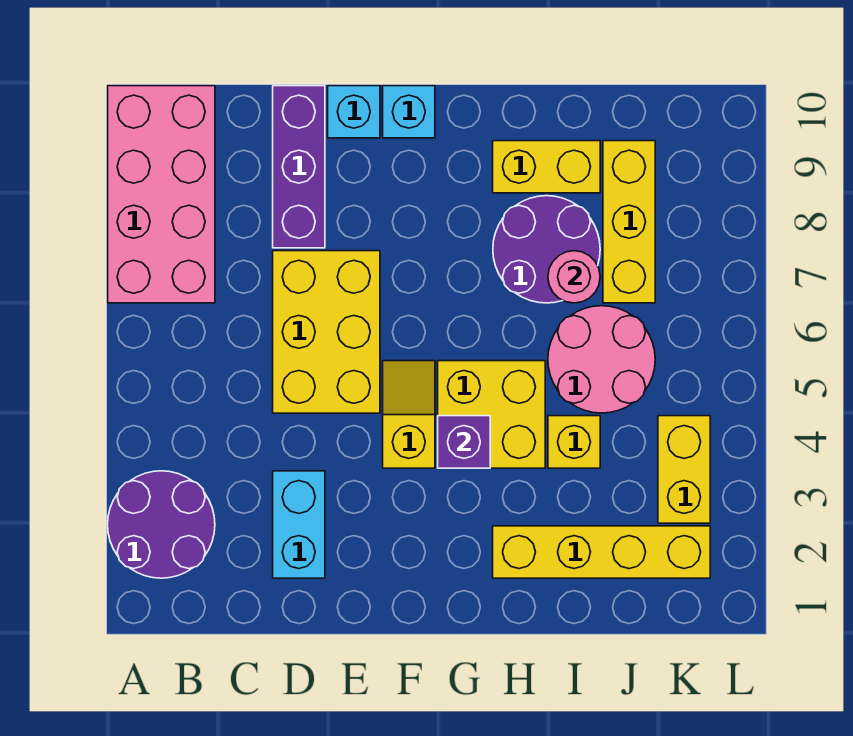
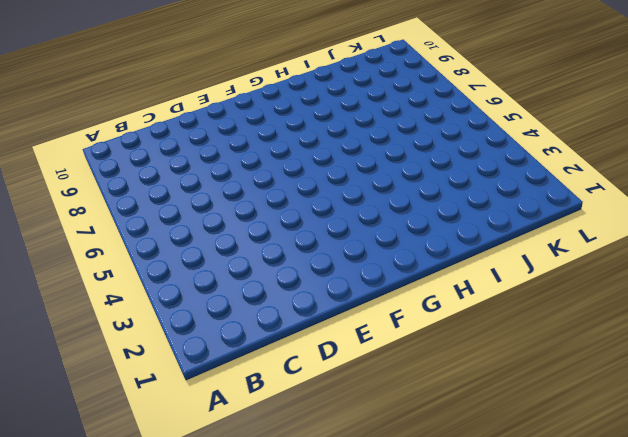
none -> purple 2x2 round brick [108,471,215,578]
none -> pink 2x4 brick [108,86,215,303]
none -> cyan 1x2 brick [273,471,325,578]

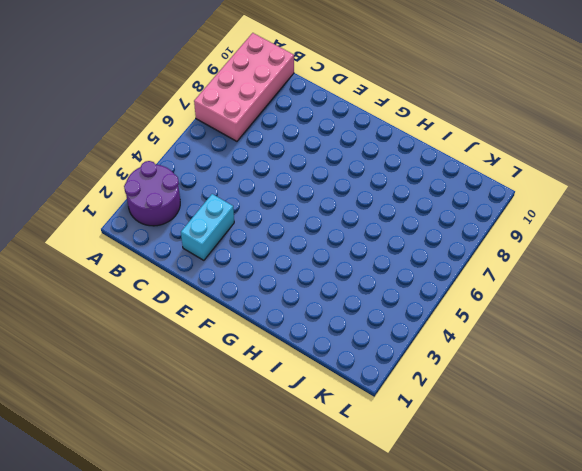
none -> yellow 2x3 brick [273,251,380,413]
none -> purple 1x3 brick [273,86,325,248]
none -> cyan 1x1 brick [328,86,380,138]

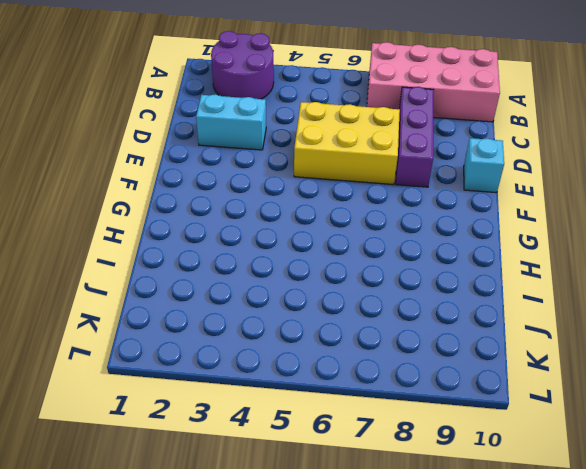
purple 1x3 brick [396,87,434,187] -> purple 1x3 brick turned to [273,86,325,248]
none -> yellow 1x2 slope [383,361,435,468]
none -> cyan 1x1 brick [383,86,435,138]
none -> yellow 2x2 brick [438,361,545,468]

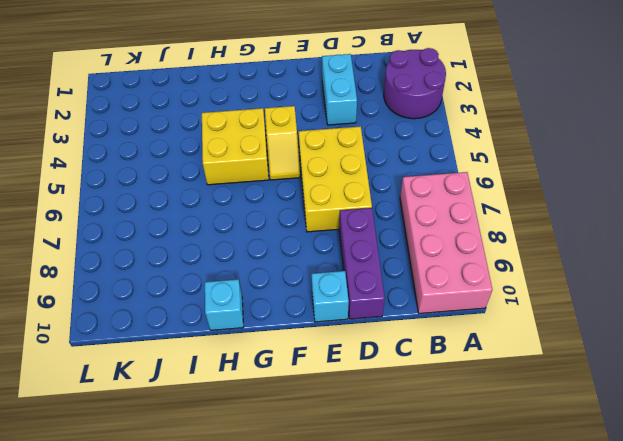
cyan 1x1 brick [205,279,243,330] -> cyan 1x1 brick moved to [383,86,435,138]
none -> yellow 1x4 brick [493,526,710,578]
none -> purple 2x2 round brick [493,196,600,303]
none -> yellow 1x2 brick [493,141,600,193]

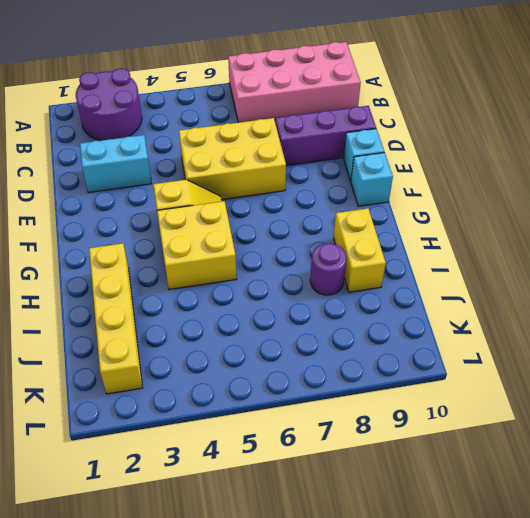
purple 1x1 round brick [310,243,347,295] -> purple 2x2 round brick [493,196,600,303]
none -> yellow 1x1 brick [548,416,600,468]
none -> pink 2x2 round brick [548,306,655,413]
none -> yellow 1x3 brick [603,141,655,303]

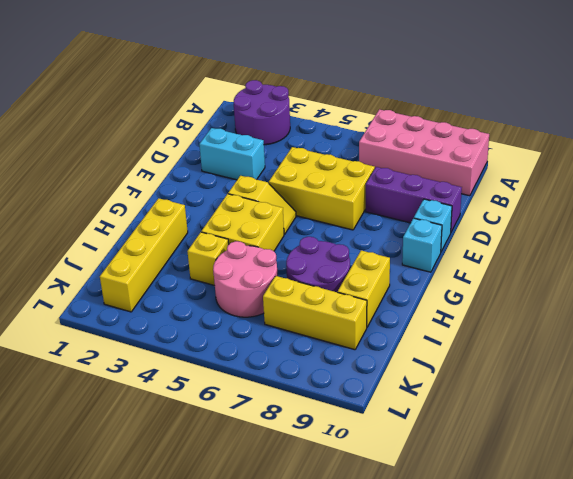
none -> yellow 1x2 brick [658,416,710,523]
none -> purple 1x1 brick [438,416,490,468]
none -> pink 1x1 round brick [548,251,600,303]

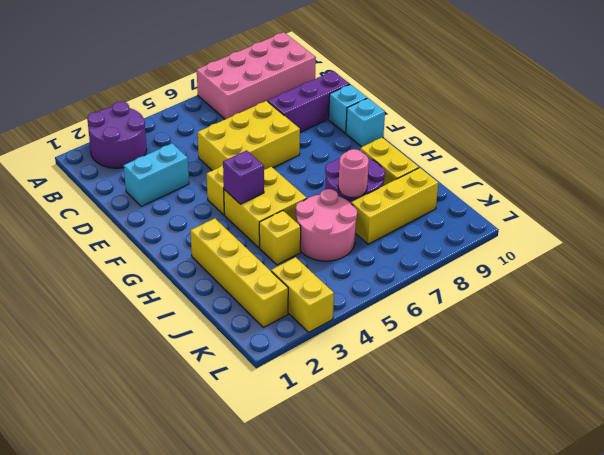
yellow 1x2 brick [271,257,334,332] -> yellow 1x2 brick turned to [658,416,710,523]

